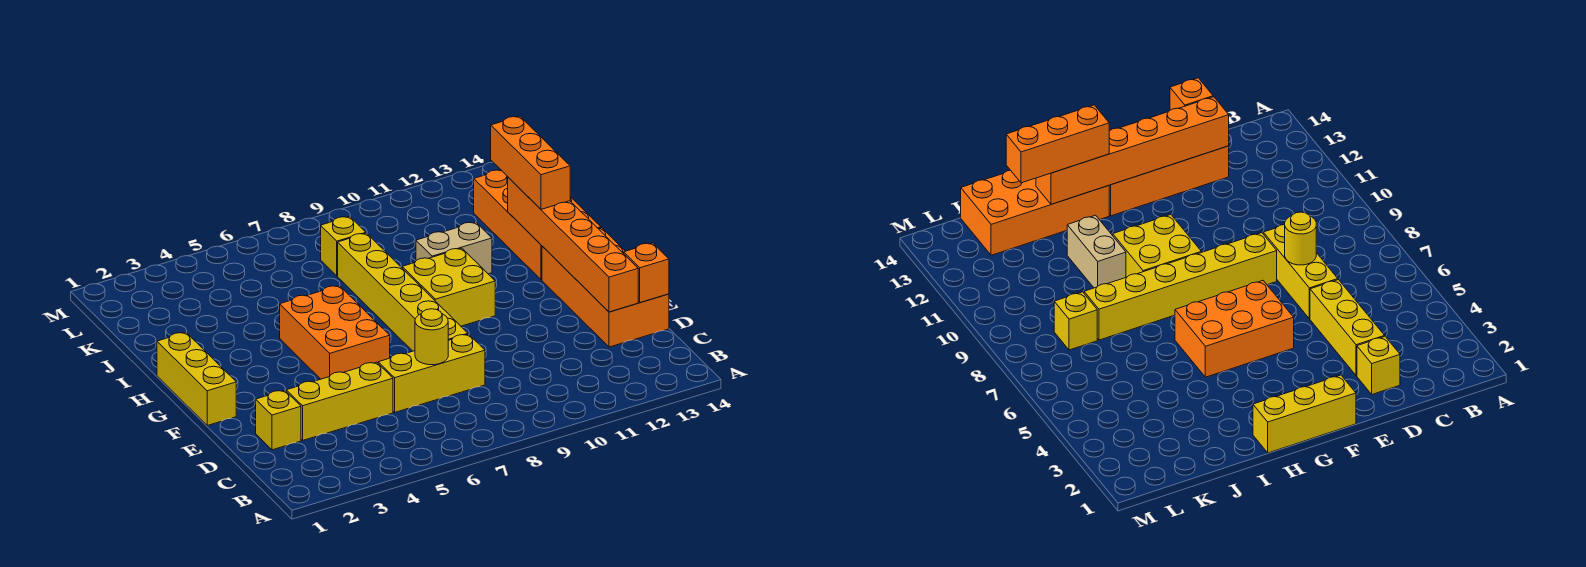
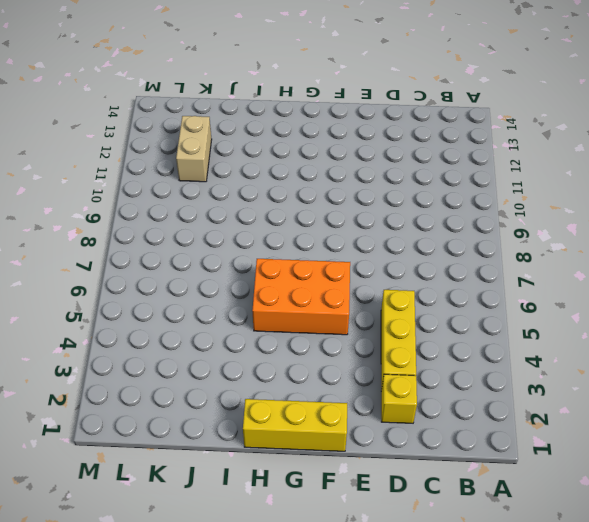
tan 1x2 brick [176,116,212,182] -> tan 1x2 brick moved to [416,222,492,274]
none -> yellow 1x3 brick [378,334,485,412]
none -> orange 2x4 brick [542,228,669,347]
none -> yellow 1x6 brick [338,233,468,351]

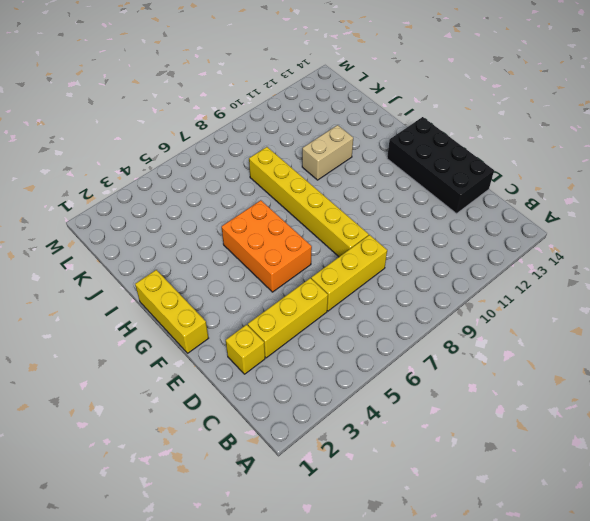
black 2x4 brick [387,117,494,214] -> orange 2x4 brick [542,228,669,347]
none -> yellow 2x2 brick [402,248,495,326]
none -> orange 2x4 brick [474,170,601,280]
none -> yellow 1x1 brick [321,216,366,276]

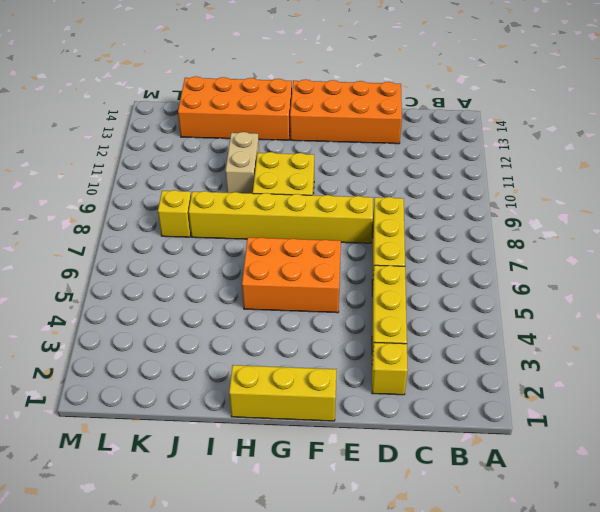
none -> yellow 1x1 round brick [415,309,448,365]
none -> orange 1x6 brick [508,177,638,312]
none -> orange 1x1 brick [624,243,669,302]

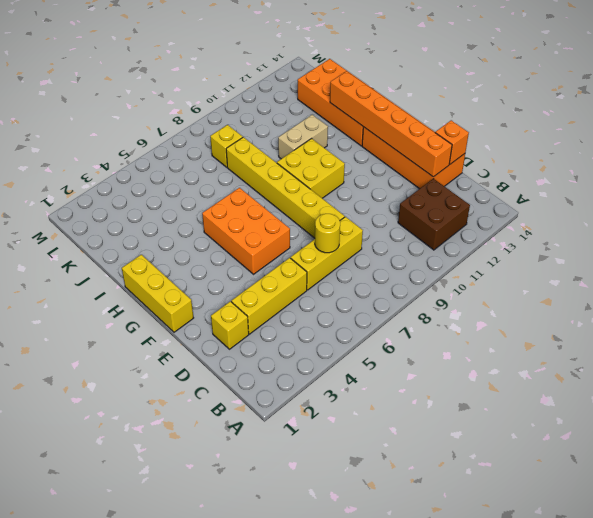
brown 2x2 brick [398,179,470,250] -> none
none -> orange 1x3 brick [491,116,570,209]

